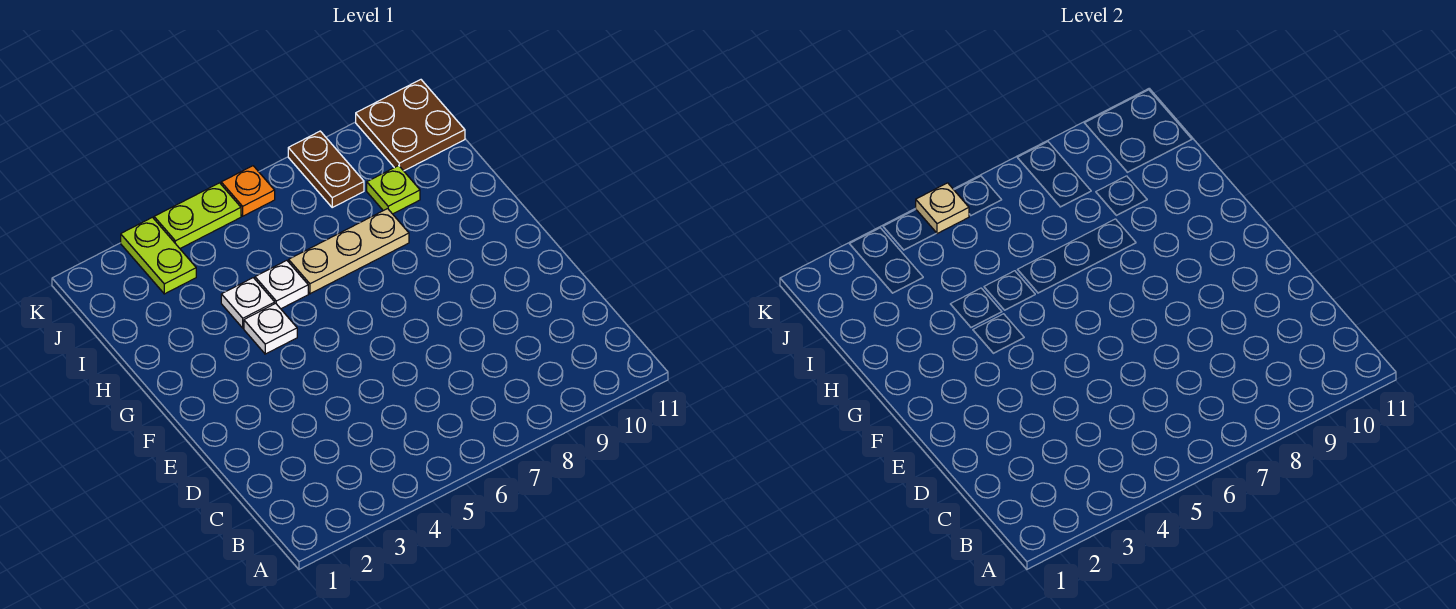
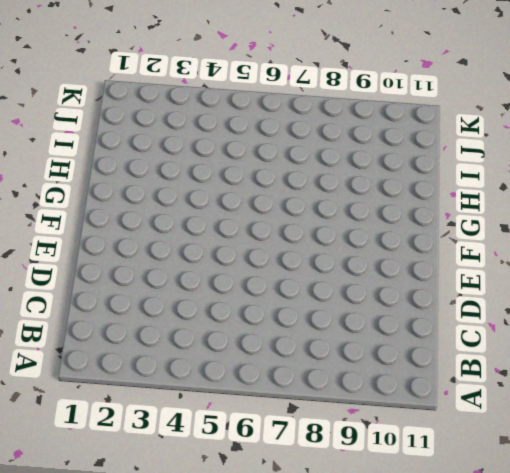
none -> white 1x1 plate [244,303,297,354]
none -> white 1x1 plate [221,278,275,328]

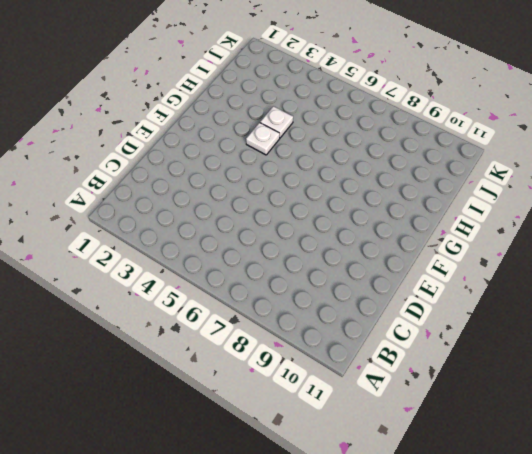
none -> white 1x1 plate [255,260,308,309]
none -> tan 1x3 plate [289,209,409,294]

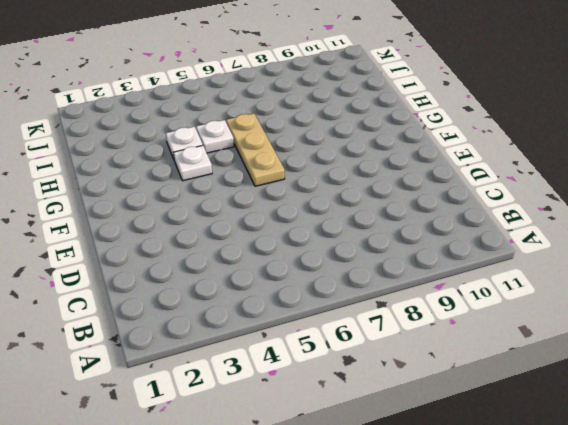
tan 1x3 plate [226,113,285,186] -> tan 1x3 plate turned to [289,209,409,294]
none -> lime 1x1 plate [367,166,420,214]
none -> lime 1x2 plate [121,217,196,294]

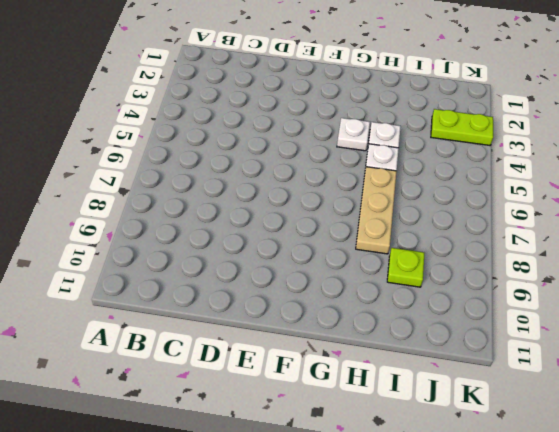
none -> brown 1x2 plate [288,131,364,207]
none -> brown 2x2 plate [356,80,465,171]

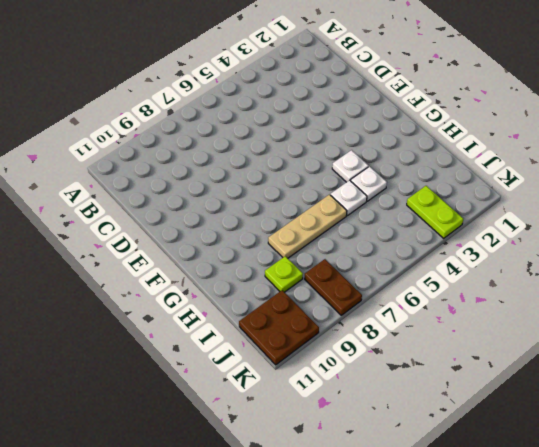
none -> lime 1x2 plate [154,183,241,248]
none -> orange 1x1 plate [221,166,275,216]

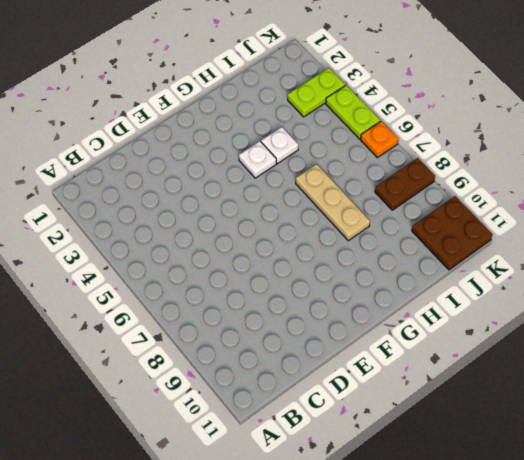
none -> white 1x1 plate [255,260,308,309]
none -> lime 1x1 plate [367,166,420,214]

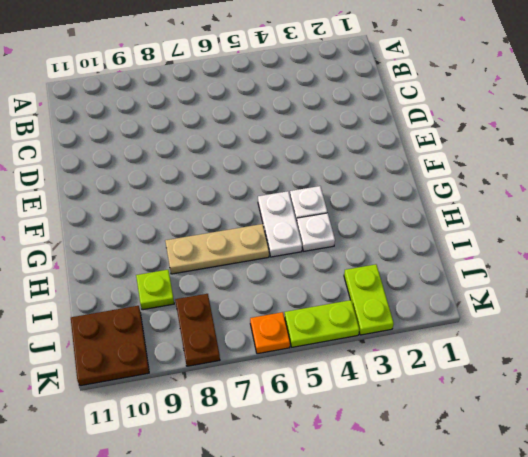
white 1x2 plate [258,191,302,257] -> white 1x1 plate [255,260,308,309]
none -> tan 1x1 plate [916,183,969,234]

